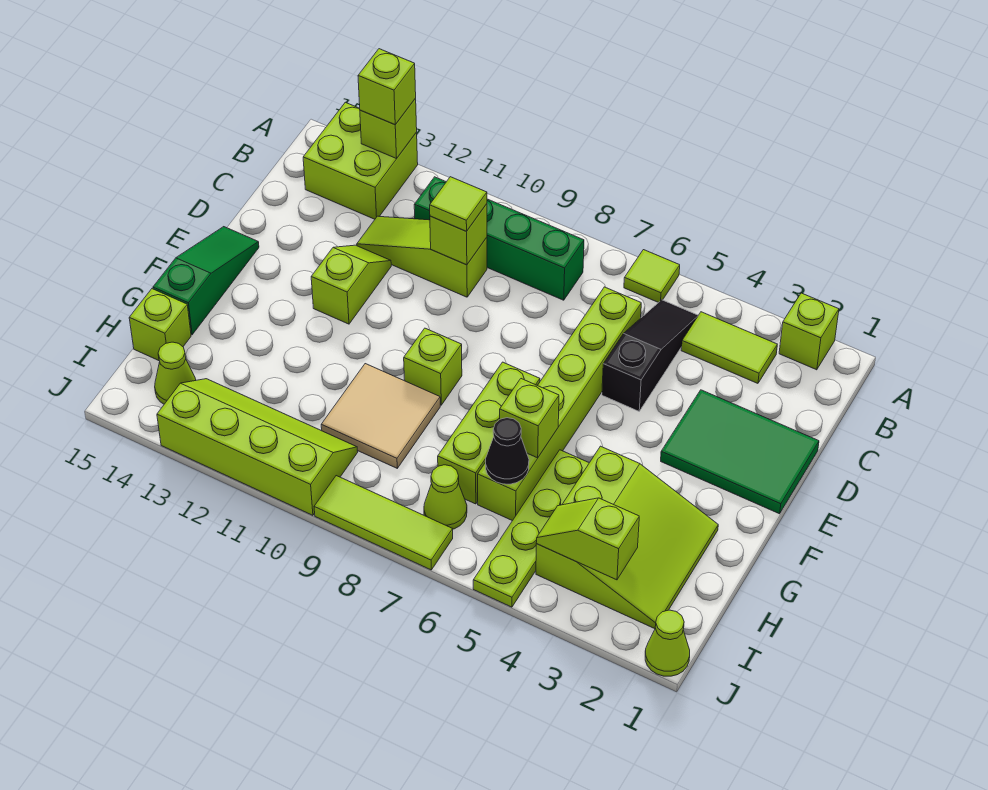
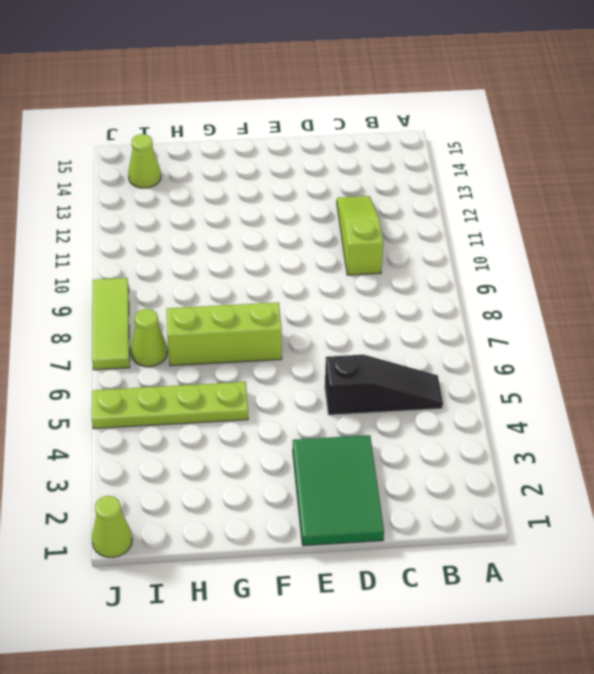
none -> lime 1x1 brick [779,293,839,370]
none -> lime 1x1 tile [624,250,680,303]
none -> lime 2x2 brick [303,102,418,219]

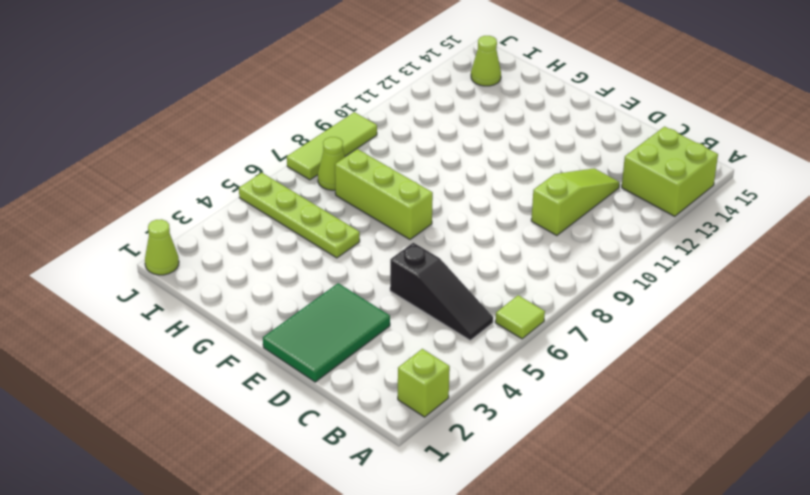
none -> lime 1x2 tile [681,312,777,383]
none -> green 1x4 brick [414,177,584,300]
none -> lime 1x6 brick [478,287,641,521]

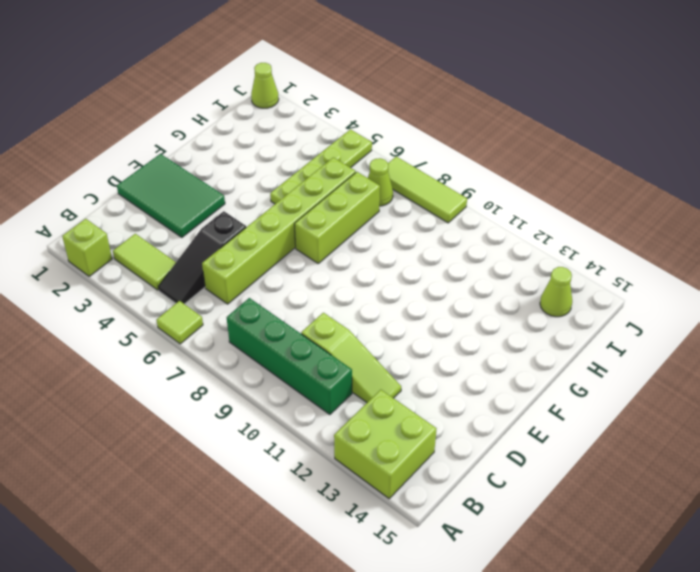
none -> lime 1x2 slope [311,245,391,324]
none -> green 1x3 slope [153,227,259,335]
none -> lime 1x1 brick [404,328,462,405]

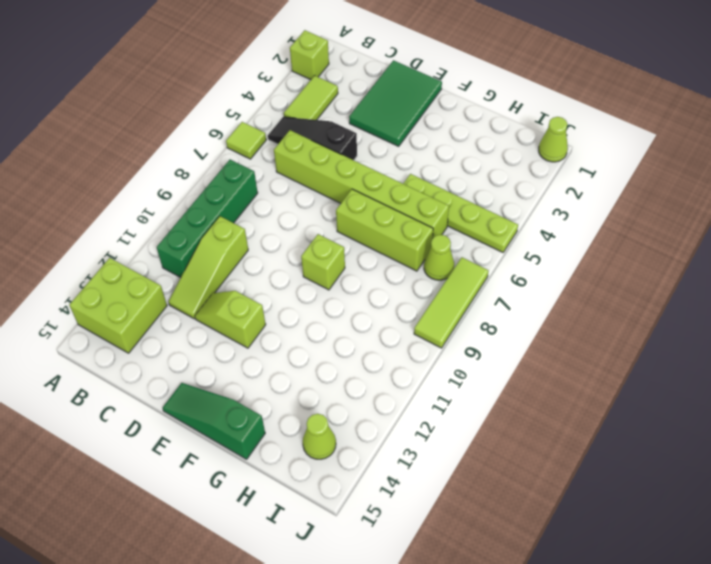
none -> lime 3x3 slope [536,446,718,629]
none -> tan 2x2 tile [321,364,440,468]
none -> lime 1x1 brick [129,289,191,361]

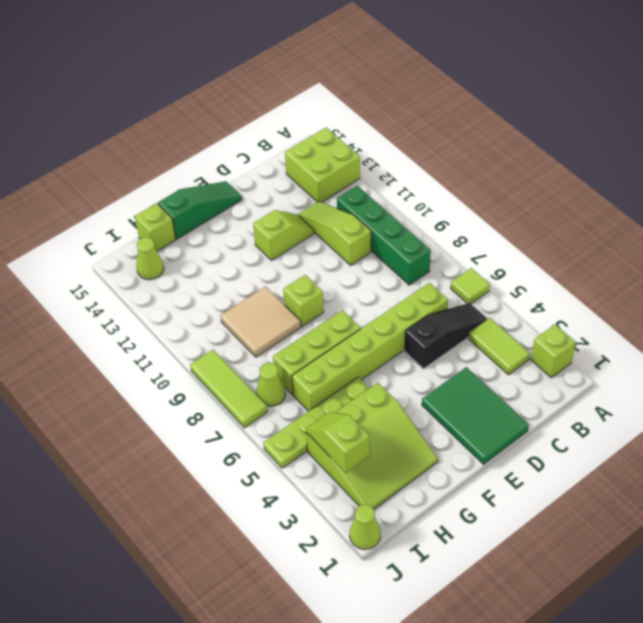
none -> lime 2x4 slope [157,379,358,515]
none -> lime 1x1 brick [360,98,417,159]
none -> lime 1x1 brick [430,204,487,265]

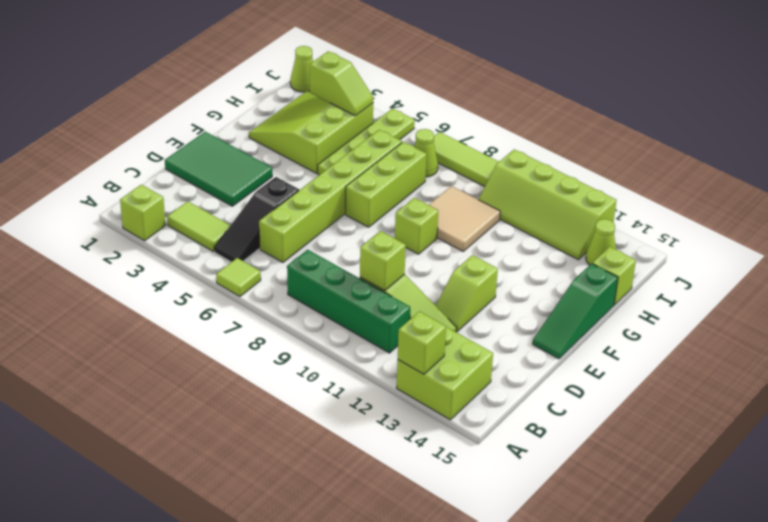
none -> lime 1x1 brick [500,379,559,458]
none -> black 1x1 cone [486,418,529,484]
none -> lime 1x1 brick [358,49,416,125]

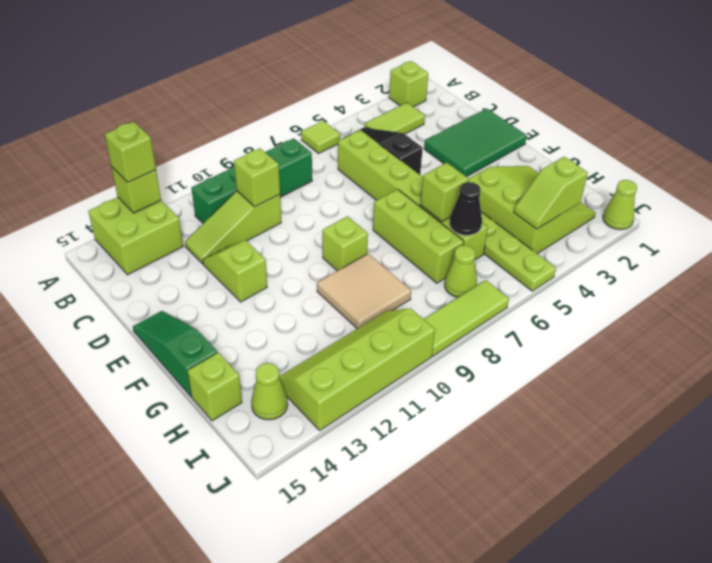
none -> lime 1x1 tile [430,177,487,231]

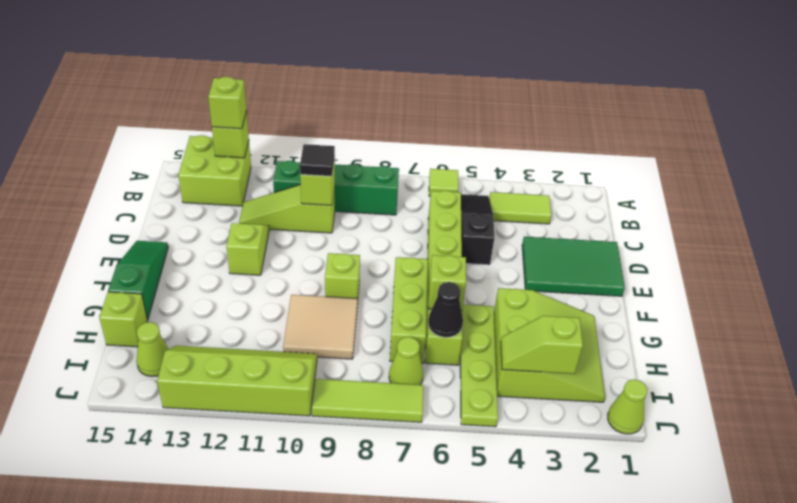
black 1x1 tile [300,144,335,176] -> lime 1x1 tile [430,177,487,231]
none -> lime 1x1 brick [779,293,839,370]

